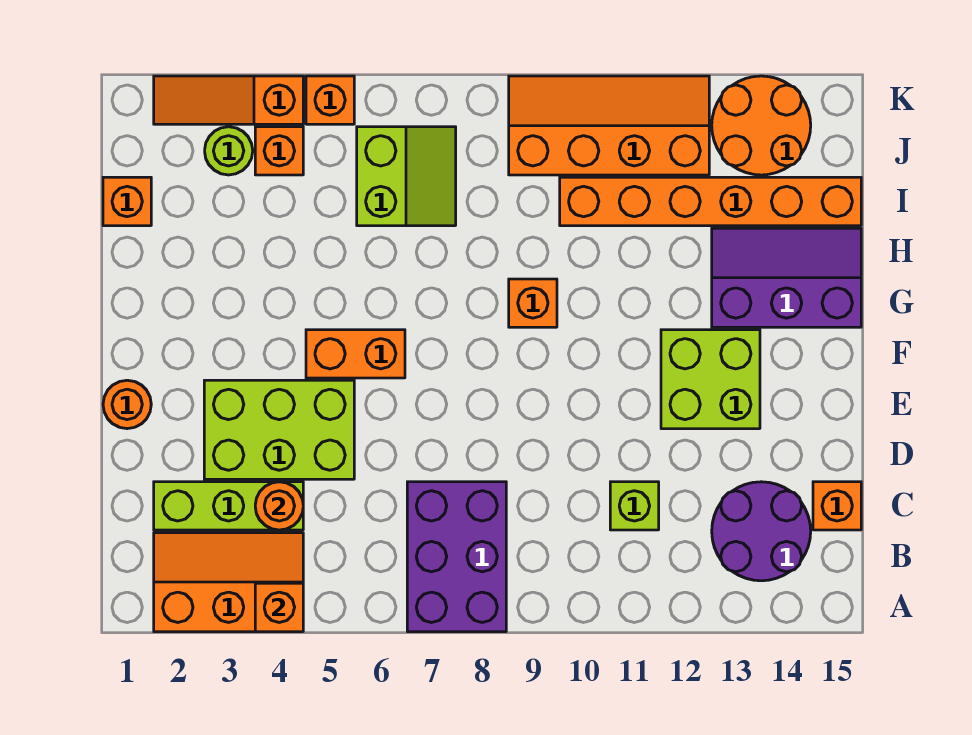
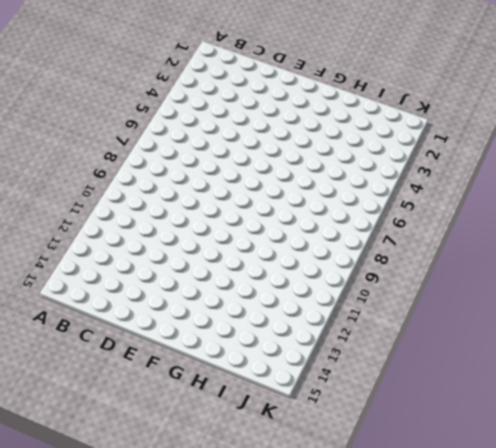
none -> orange 2x3 slope [154,533,303,632]
none -> purple 2x3 brick [407,482,506,632]
none -> purple 2x2 round brick [712,482,811,581]

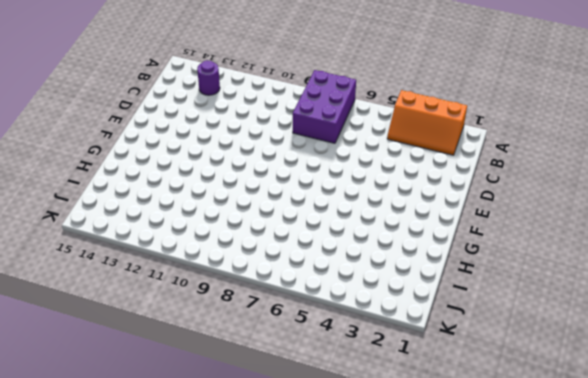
purple 1x1 round brick [197,60,220,95] -> purple 2x2 round brick [712,482,811,581]
none -> lime 1x3 brick [154,482,303,530]
none -> lime 1x1 brick [610,482,659,530]
none -> orange 1x1 brick [813,482,861,530]

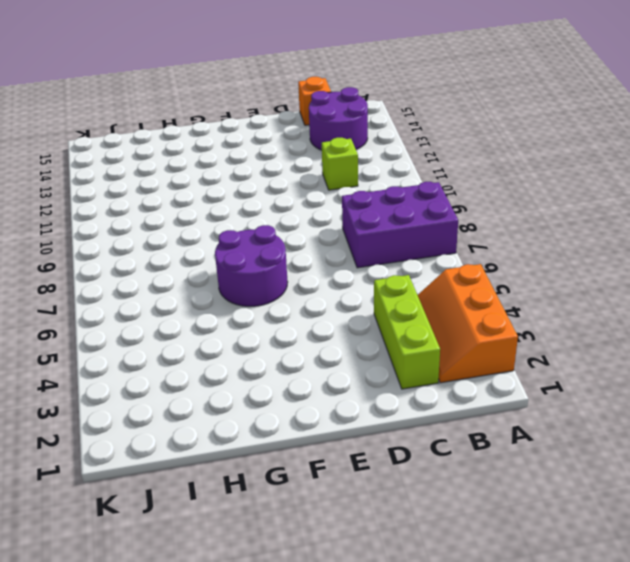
purple 2x2 round brick [215,225,288,306] -> orange 1x2 brick [306,330,405,378]
none -> lime 2x3 brick [204,380,354,479]
none -> orange 1x1 round brick [103,380,151,429]
none -> lime 2x2 brick [661,330,760,429]

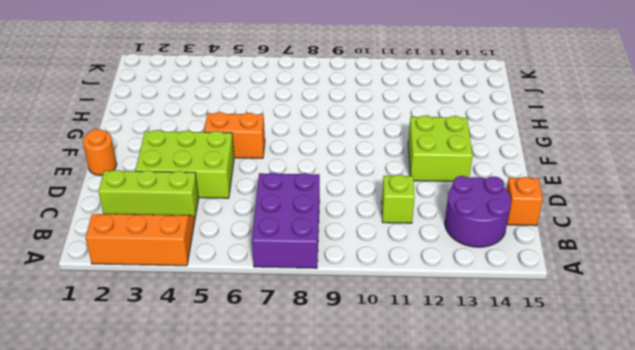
none -> orange 1x1 brick [509,279,557,327]
none -> purple 2x3 slope [712,228,861,327]
none -> orange 1x1 brick [103,177,151,226]

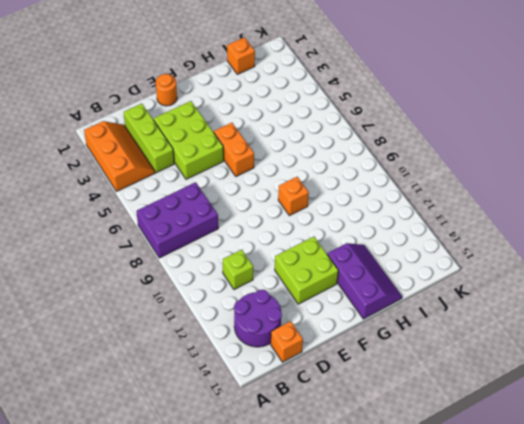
none -> lime 2x2 slope [357,127,456,226]
none -> orange 1x6 brick [560,177,861,226]
none -> lime 1x1 round brick [205,127,253,175]

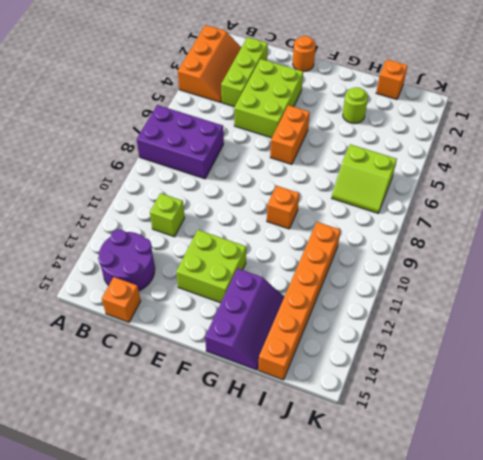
lime 1x1 round brick [343,87,368,124] -> lime 1x1 round brick moved to [205,127,253,175]
none -> orange 1x1 brick [255,127,303,175]
none -> orange 2x4 slope [509,76,709,175]
none -> orange 2x2 round brick [712,76,811,175]

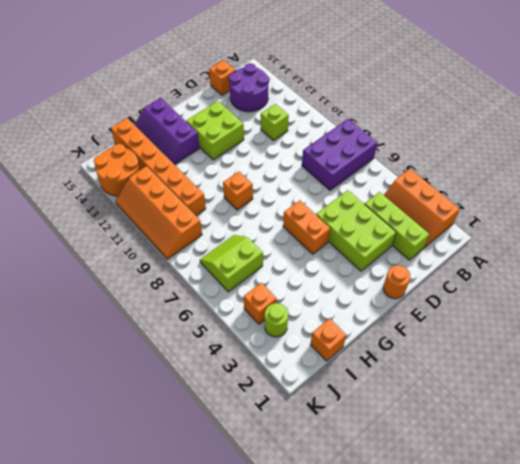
none -> orange 1x3 slope [154,76,303,124]
none -> orange 1x1 brick [306,76,354,124]
none -> orange 1x1 brick [255,583,303,632]

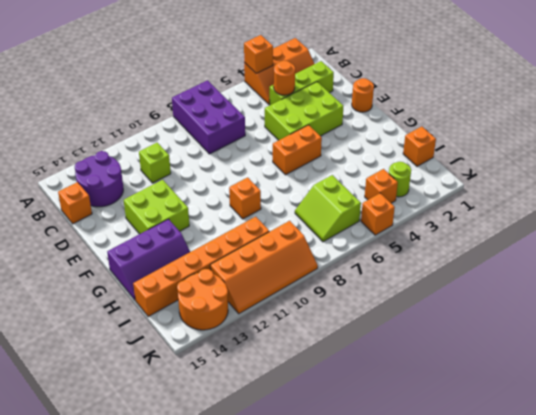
none -> orange 1x3 slope [154,76,303,124]

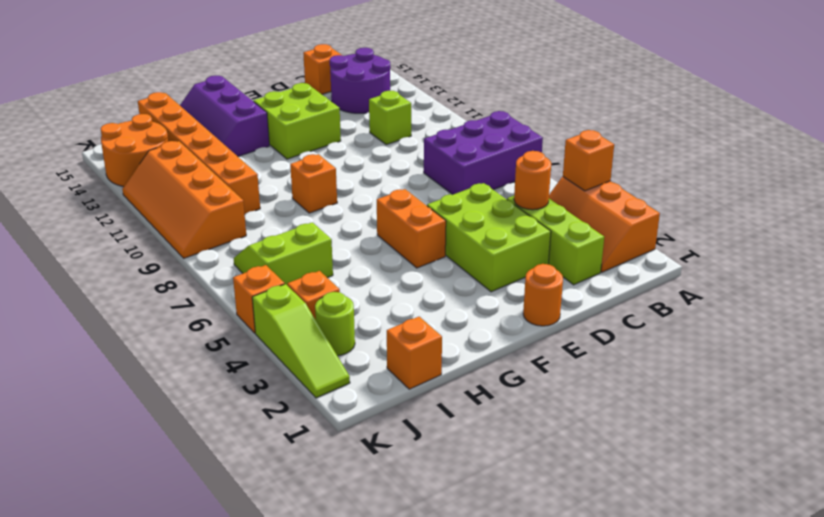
lime 1x3 slope [252,284,350,398] -> orange 1x3 slope [154,76,303,124]

